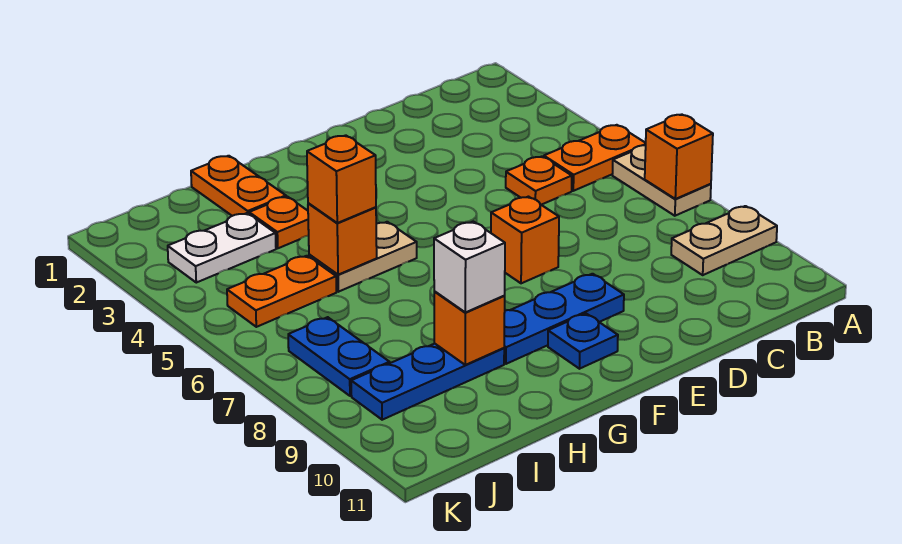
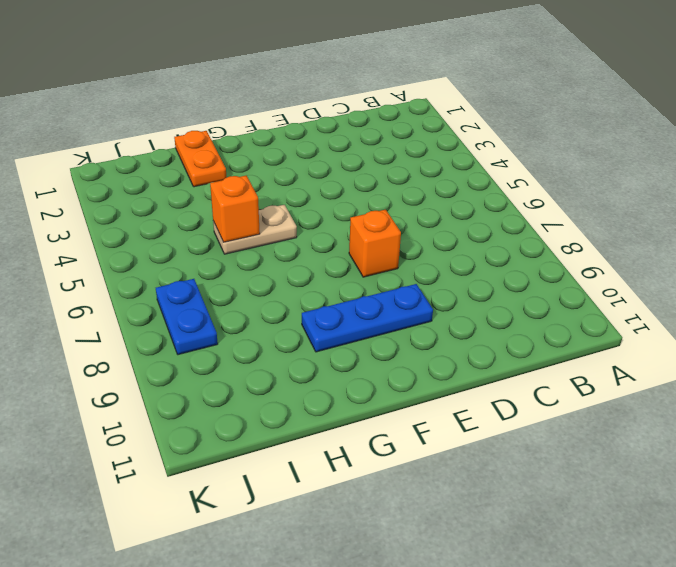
none -> orange 1x2 plate [544,125,646,191]
none -> tan 1x2 plate [612,145,711,216]
none -> tan 1x2 plate [671,206,777,275]

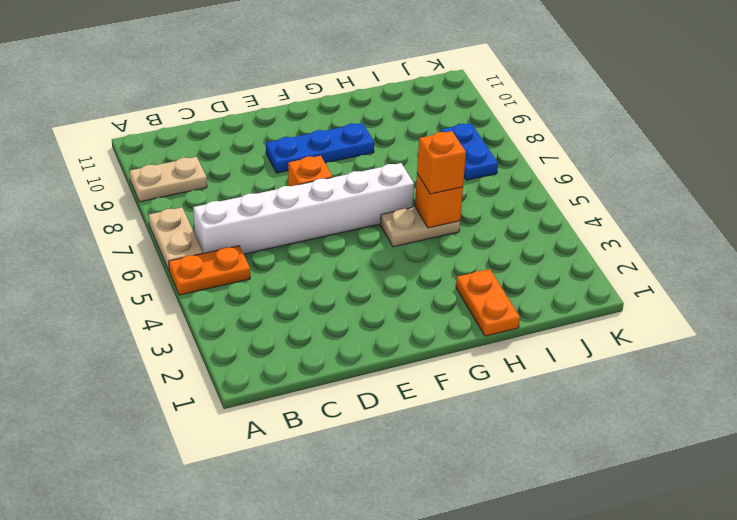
white 1x6 brick [193,163,414,254] -> none
none -> orange 1x1 plate [506,157,572,205]
none -> blue 1x1 plate [548,314,618,369]
none -> orange 1x1 plate [249,197,309,248]

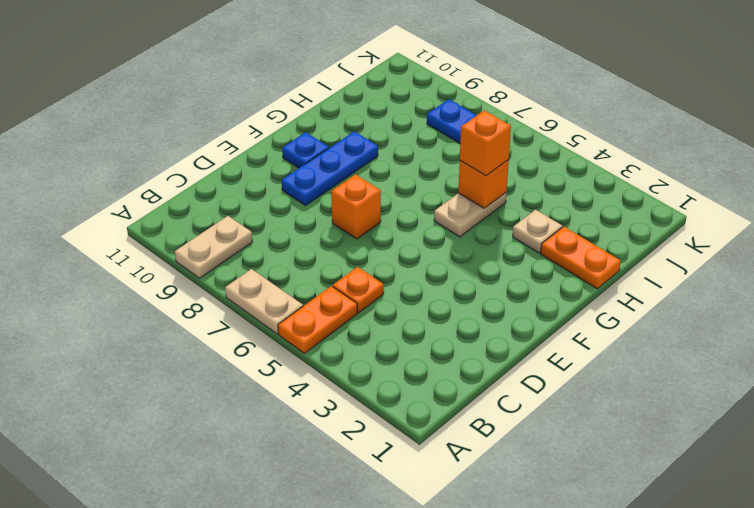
tan 1x1 plate [513,210,562,253] -> orange 1x1 plate [249,197,309,248]
none -> blue 1x3 plate [351,344,504,420]
none -> white 1x2 plate [168,213,276,283]
none -> orange 1x2 plate [227,256,336,327]

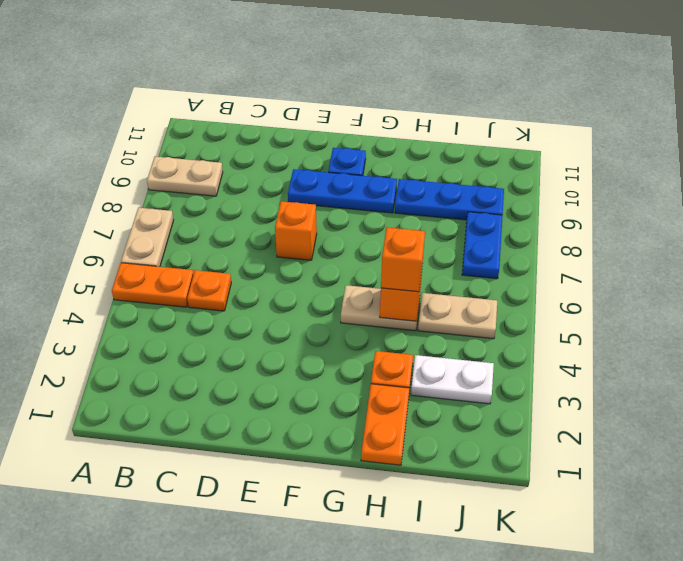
tan 1x2 plate [418,293,497,339] -> orange 1x2 plate [227,256,336,327]
none -> orange 1x1 brick [645,114,713,199]
none -> orange 1x1 brick [434,292,505,365]
none -> white 1x1 brick [434,222,505,312]

